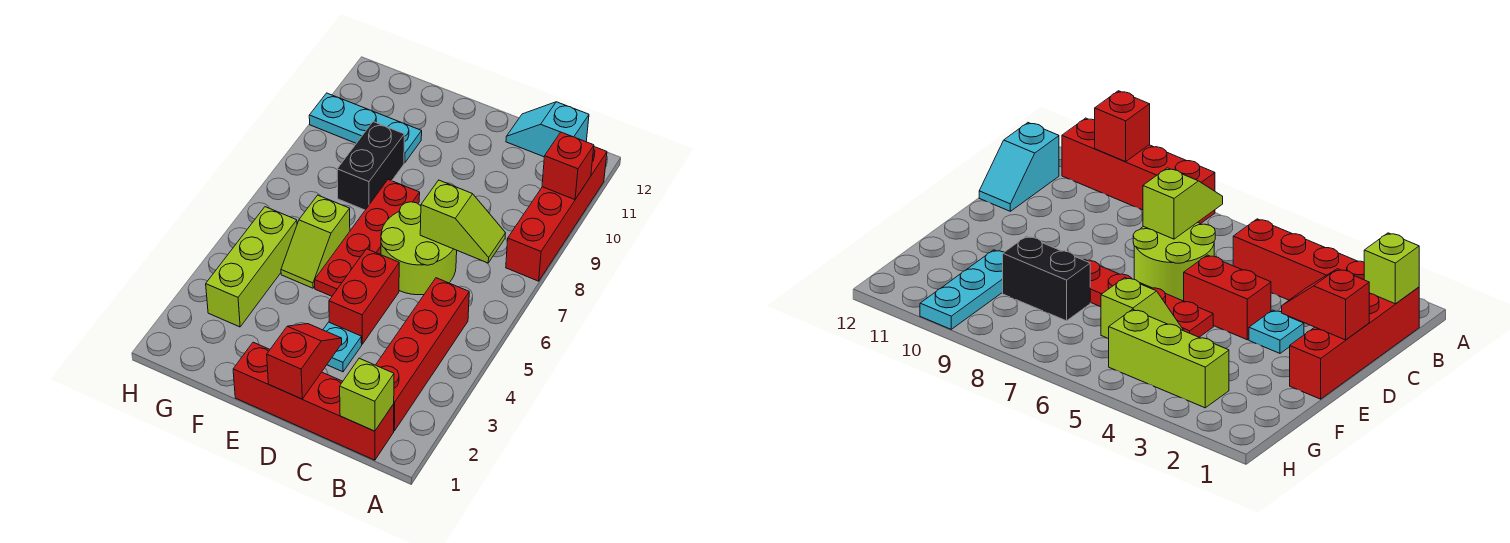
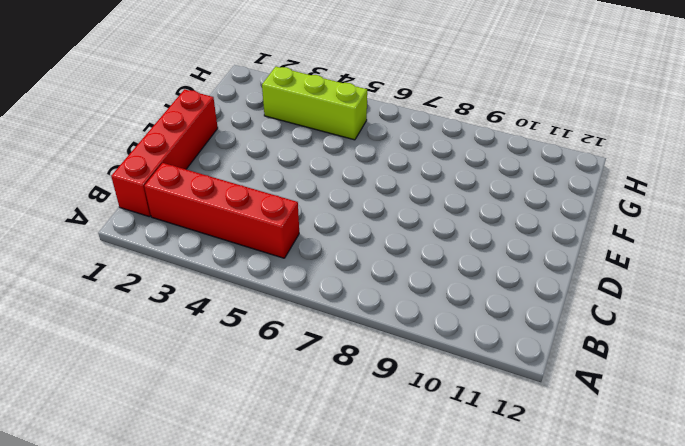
none -> red 1x4 brick [506,147,607,281]
none -> cyan 1x2 slope [506,102,589,157]
none -> lime 2x2 round brick [381,202,457,295]

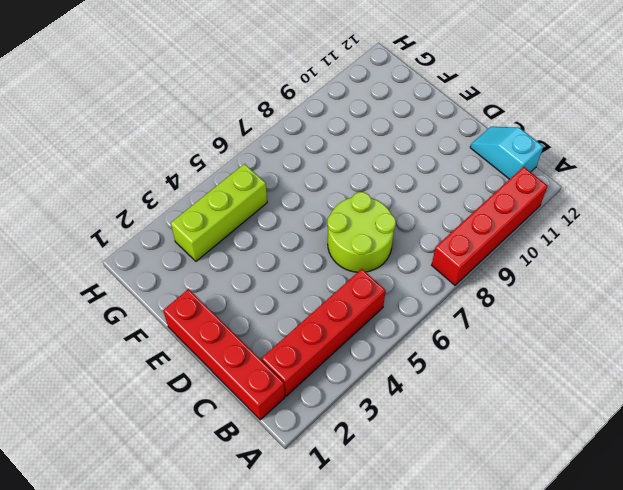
none -> cyan 1x1 plate [323,322,362,372]
none -> red 1x2 brick [329,249,399,344]
none -> red 1x4 plate [315,180,420,296]

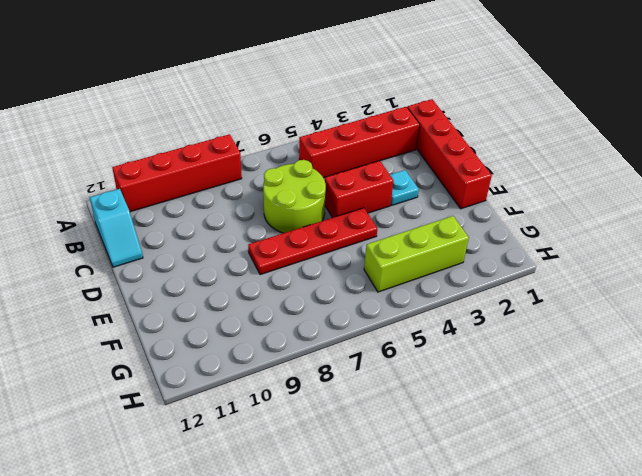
none -> lime 1x2 slope [281,195,350,288]
none -> black 1x2 brick [337,122,404,210]
none -> cyan 1x3 plate [309,93,422,163]

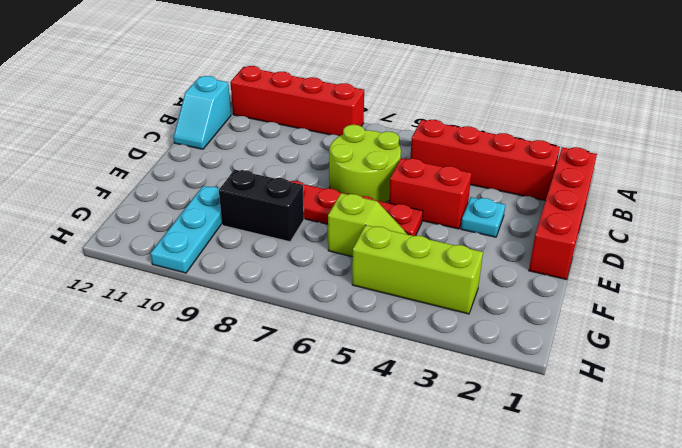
none -> red 1x1 brick [542,132,594,200]
none -> lime 1x1 brick [340,358,394,431]
none -> lime 1x2 slope [420,180,505,263]

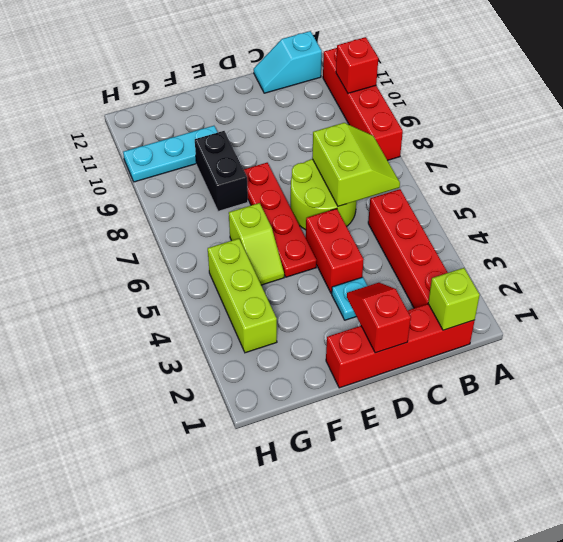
lime 2x2 slope [312,123,400,206] -> lime 1x2 slope [420,180,505,263]

